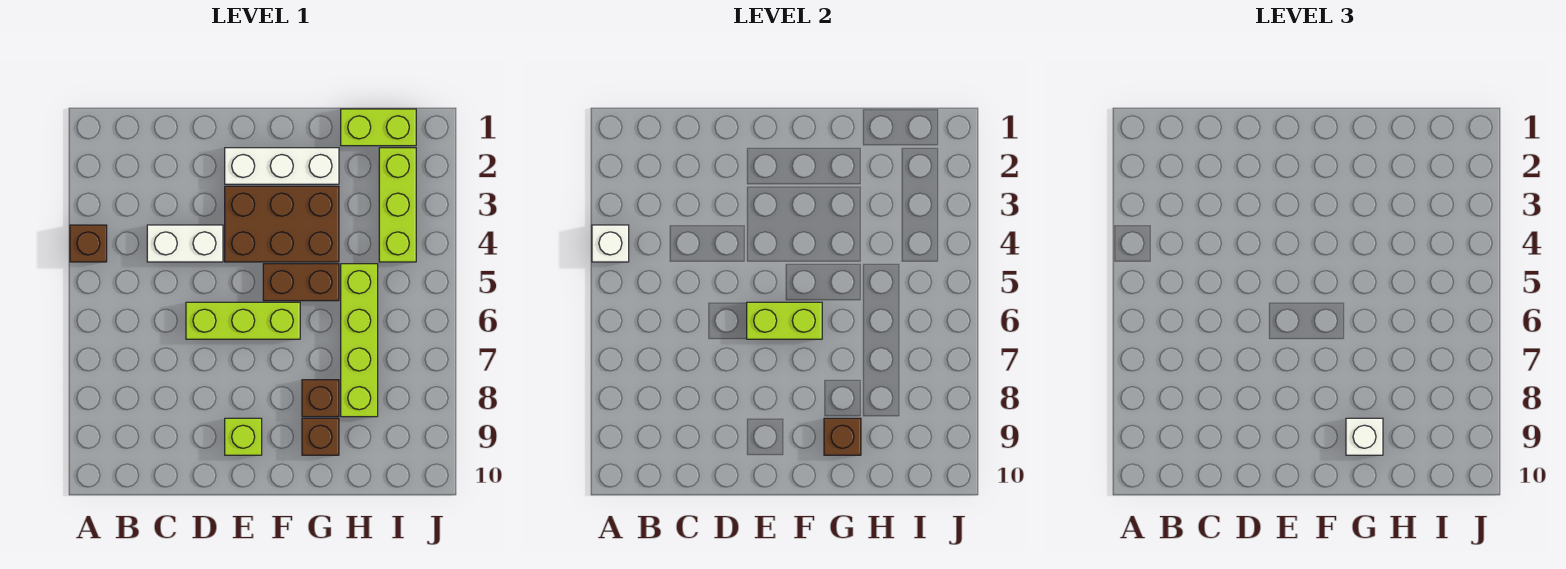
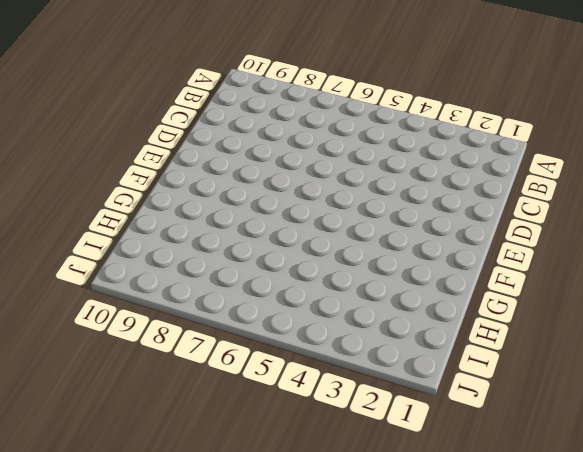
none -> brown 1x1 brick [70,225,107,262]
none -> white 1x2 brick [147,225,223,262]
none -> lime 1x3 brick [186,302,300,339]

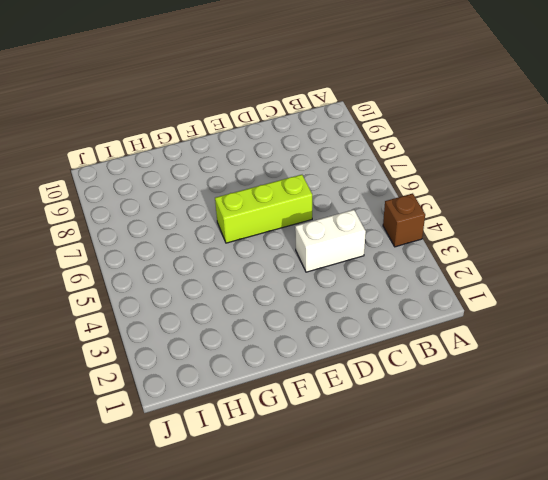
none -> white 1x3 brick [225,148,339,184]
none -> brown 2x3 brick [225,186,339,262]
none -> lime 1x1 brick [225,418,262,455]

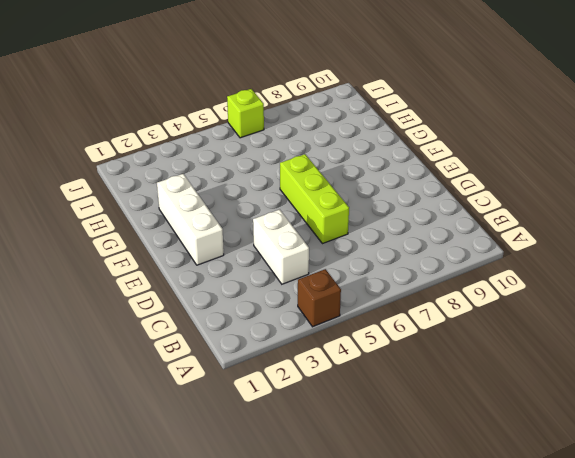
lime 1x1 brick [227,89,264,138] -> lime 1x1 brick moved to [225,418,262,455]
none -> brown 2x3 brick [225,186,339,262]
none -> brown 1x2 brick [263,264,339,301]
none -> brown 1x1 brick [302,380,339,417]

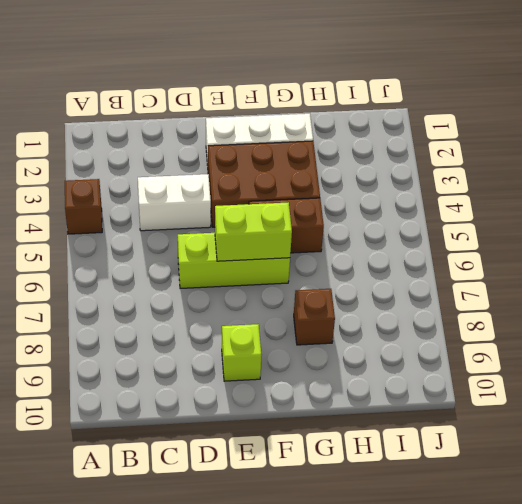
none -> brown 1x1 brick [302,418,339,455]
none -> lime 1x2 brick [341,109,416,146]
none -> lime 1x4 brick [341,264,378,417]

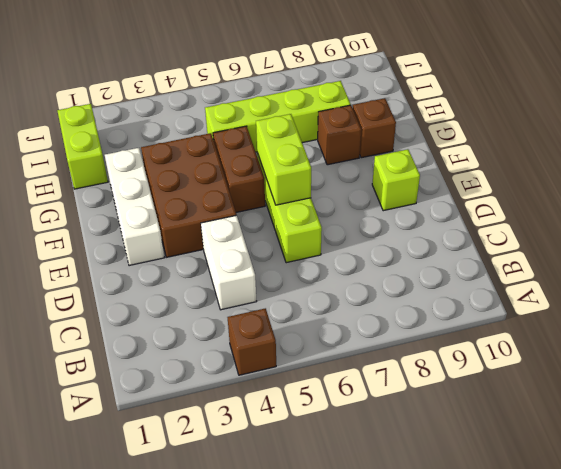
none -> lime 1x3 brick [379,148,416,262]
none -> white 1x1 brick [592,225,629,262]
none -> brown 1x1 brick [824,418,861,455]

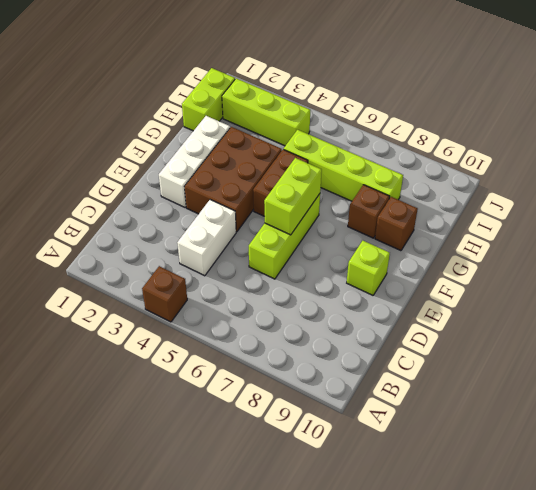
none -> white 1x1 brick [592,225,629,262]
none -> brown 1x1 brick [824,418,861,455]
none -> white 1x1 brick [1346,418,1383,455]

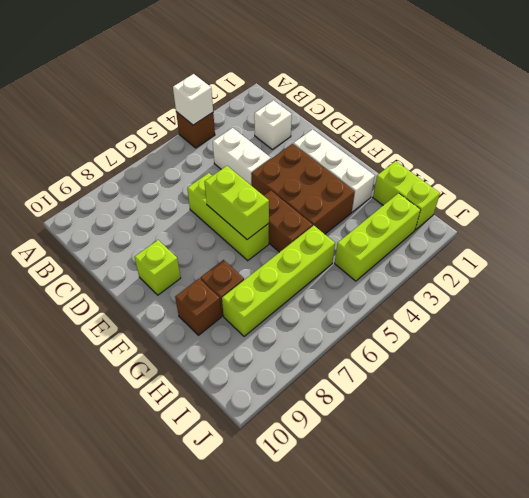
white 1x1 brick [254,100,292,149] -> white 1x1 brick moved to [1346,418,1383,455]
none -> brown 1x1 brick [824,418,861,455]

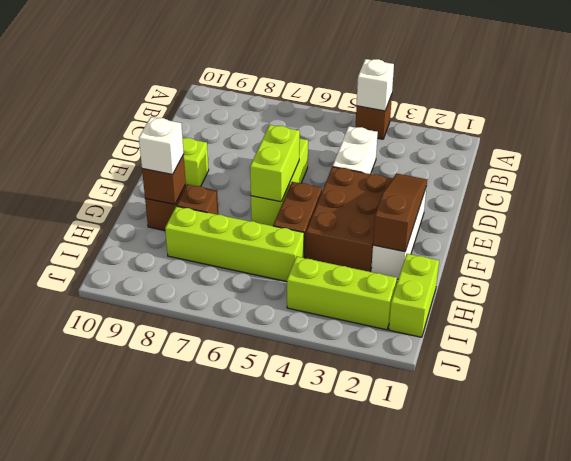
brown 1x3 slope [373,173,427,252] -> none

